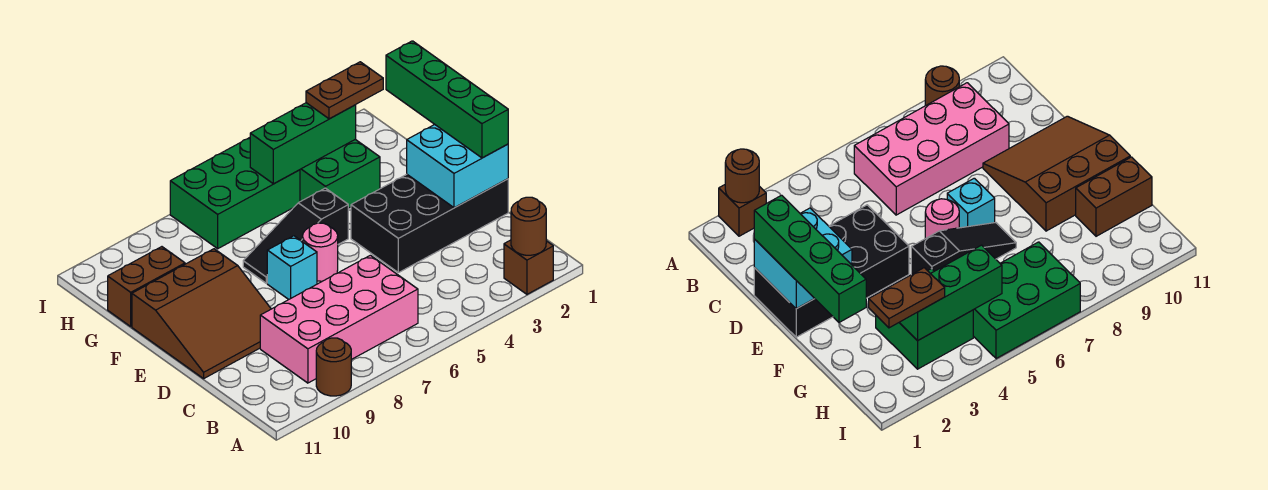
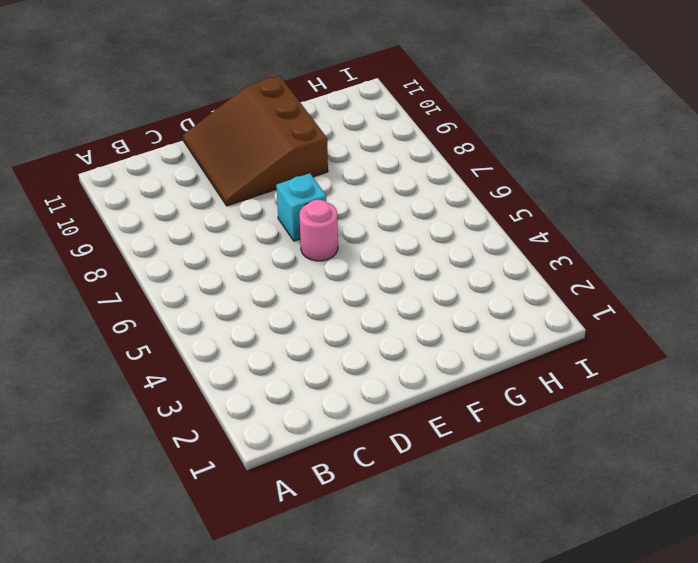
none -> brown 1x1 brick [504,240,553,294]
none -> brown 1x1 round brick [316,338,351,396]
none -> pink 2x4 brick [260,255,418,383]

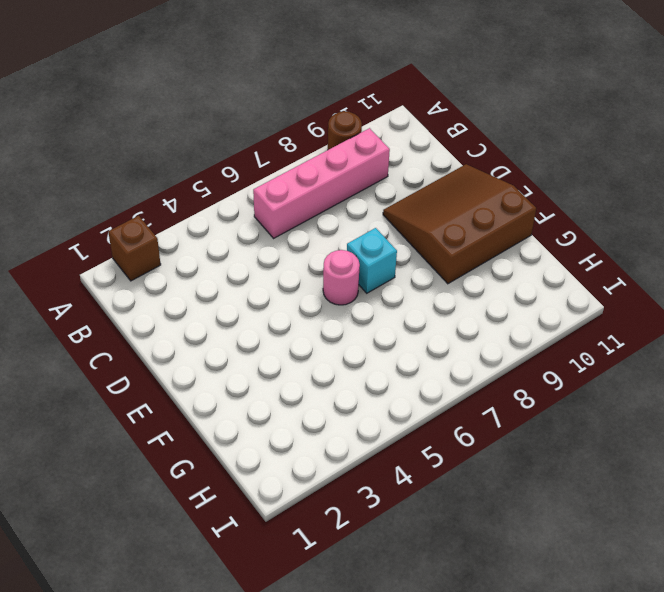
pink 1x4 brick [253,128,390,238] -> pink 2x4 brick [260,255,418,383]
none -> black 2x4 brick [351,174,508,273]
none -> black 1x3 slope [243,188,348,283]
none -> green 2x2 brick [300,139,380,208]

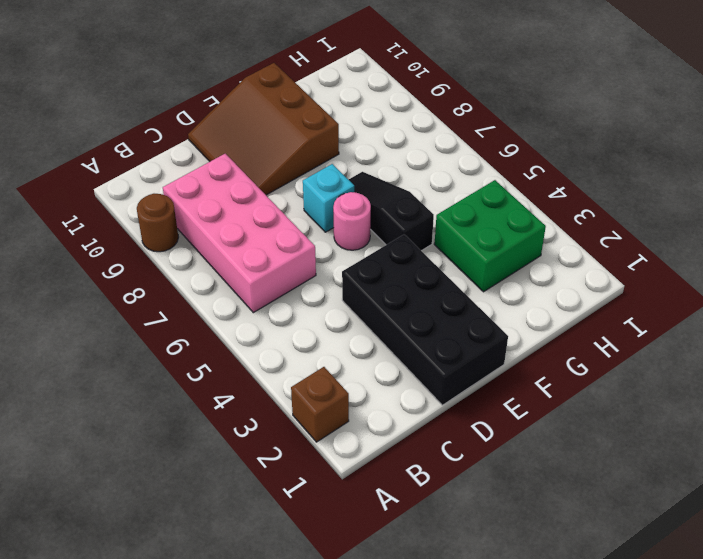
none -> brown 1x2 brick [108,247,185,326]
none -> green 2x3 brick [170,138,300,249]
none -> brown 1x1 round brick [511,197,546,255]

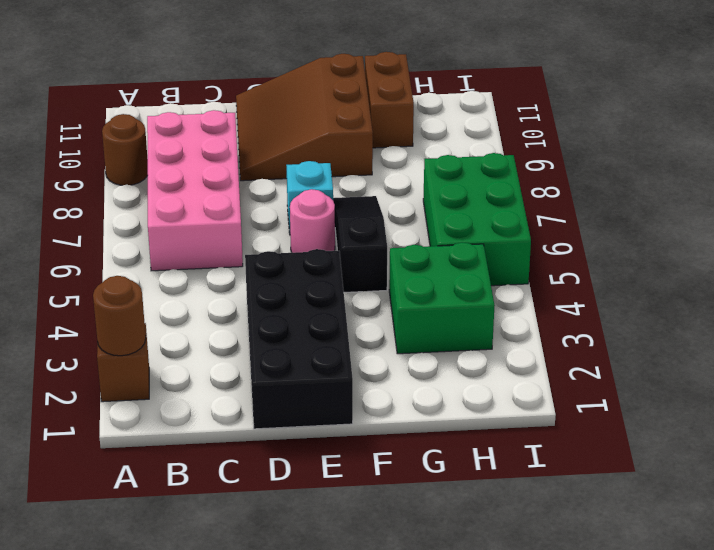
none -> cyan 2x2 brick [407,124,508,208]
none -> green 1x3 brick [250,103,356,184]
none -> green 1x4 brick [386,41,508,158]

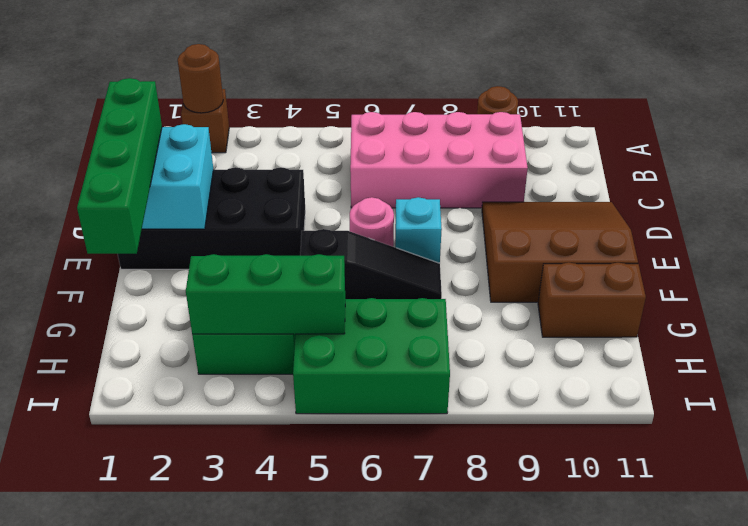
none -> brown 1x2 plate [306,62,383,119]

